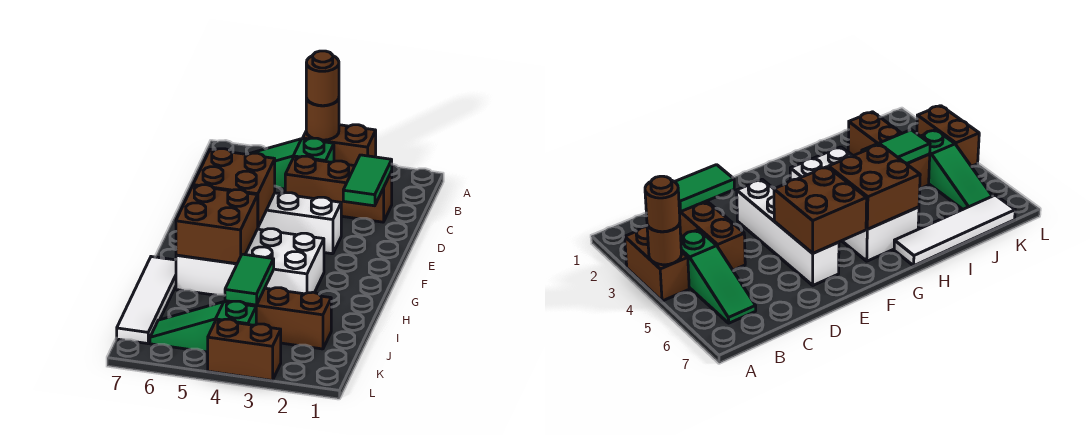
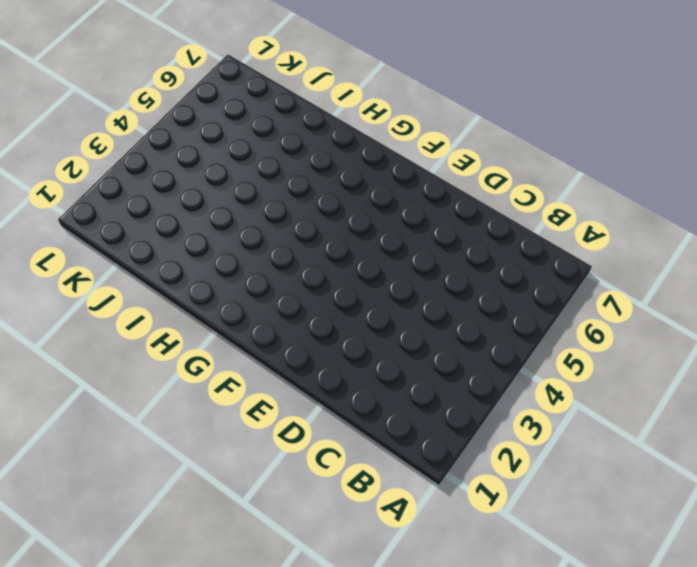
none -> brown 1x2 brick [303,125,376,166]
none -> green 1x3 slope [247,138,334,189]
none -> brown 1x3 brick [285,156,392,222]

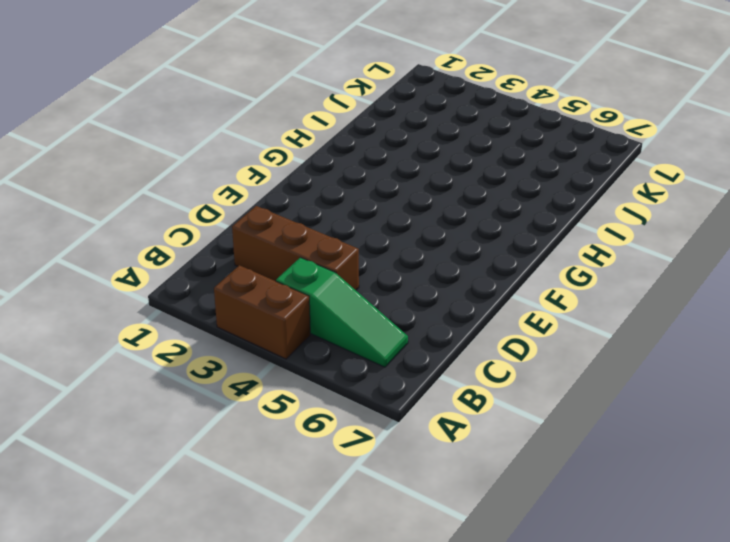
none -> white 1x4 brick [258,193,341,254]
none -> white 2x4 brick [176,229,324,295]
none -> white 1x4 tile [117,257,176,344]

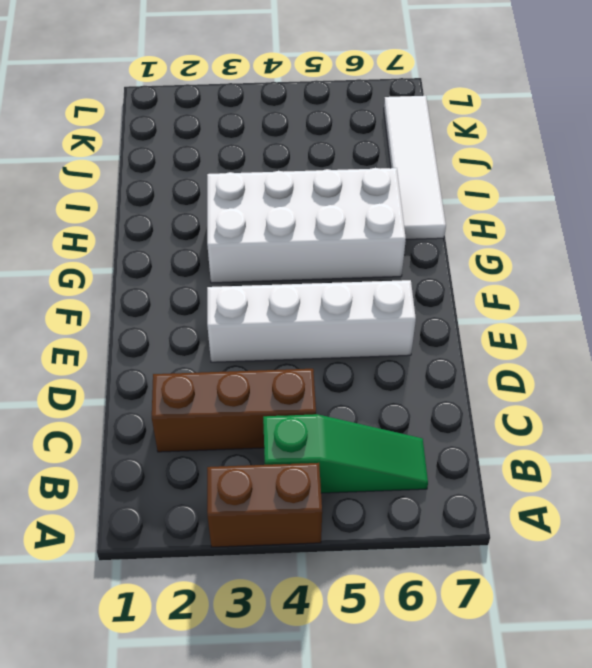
none -> brown 1x3 brick [225,288,331,349]
none -> green 1x3 slope [150,301,256,352]
none -> brown 1x2 brick [208,319,281,380]

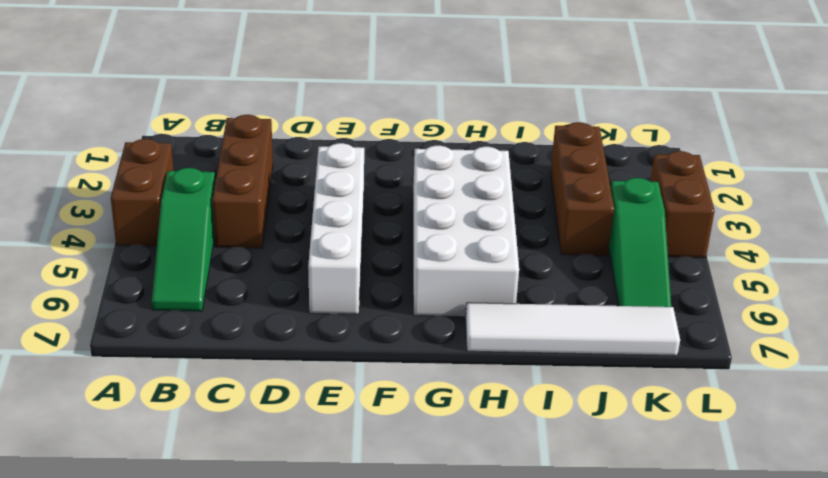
none -> brown 1x1 round brick [306,98,339,140]
none -> green 1x2 tile [343,155,392,206]
none -> brown 2x2 brick [193,149,275,227]

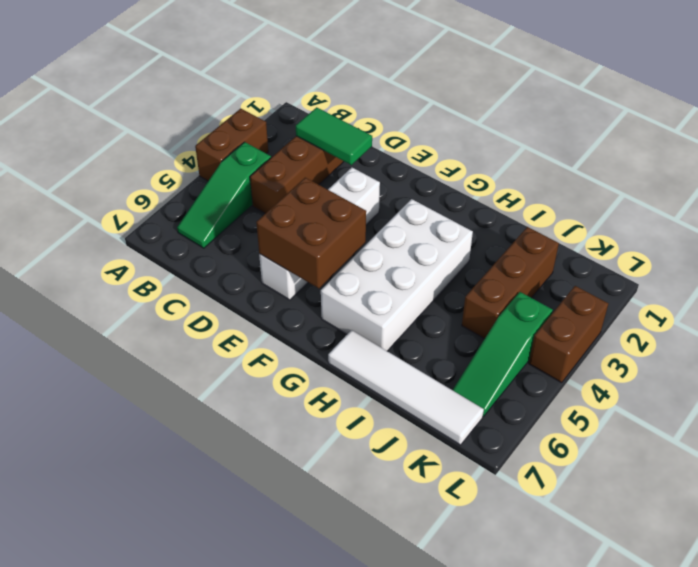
none -> brown 1x1 round brick [306,98,339,140]
none -> brown 2x2 brick [176,185,258,264]
none -> green 1x2 tile [225,254,274,305]

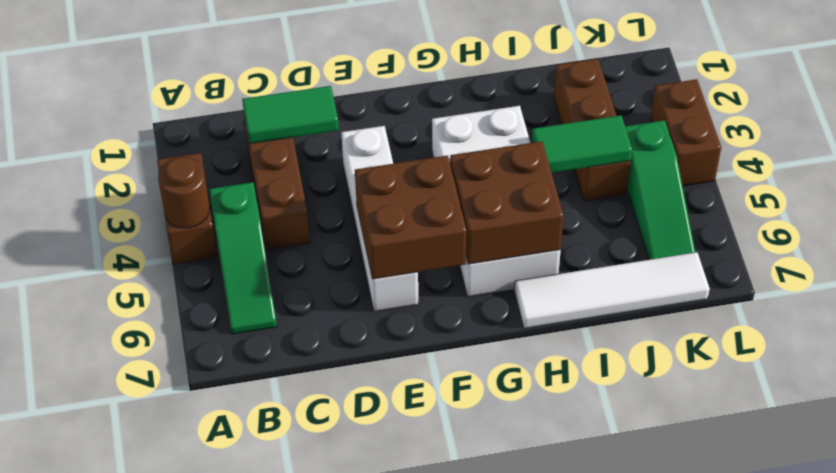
none -> brown 1x1 round brick [306,51,339,106]

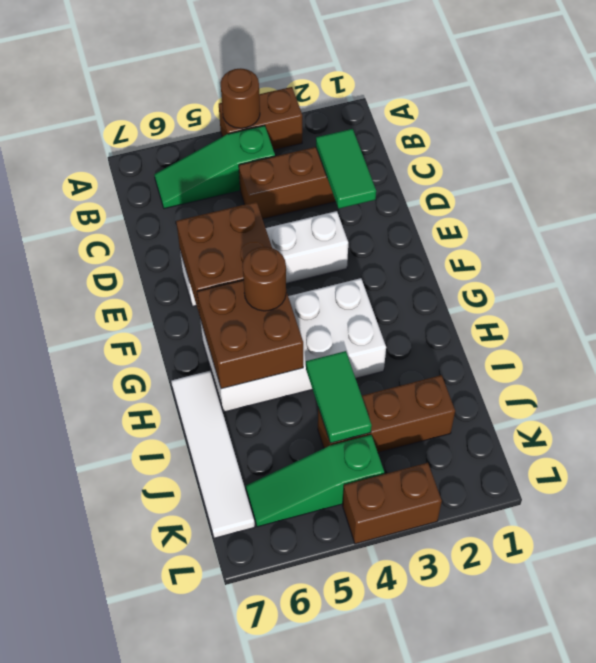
brown 1x1 round brick [243,247,286,311] -> brown 1x1 round brick moved to [306,51,339,106]

